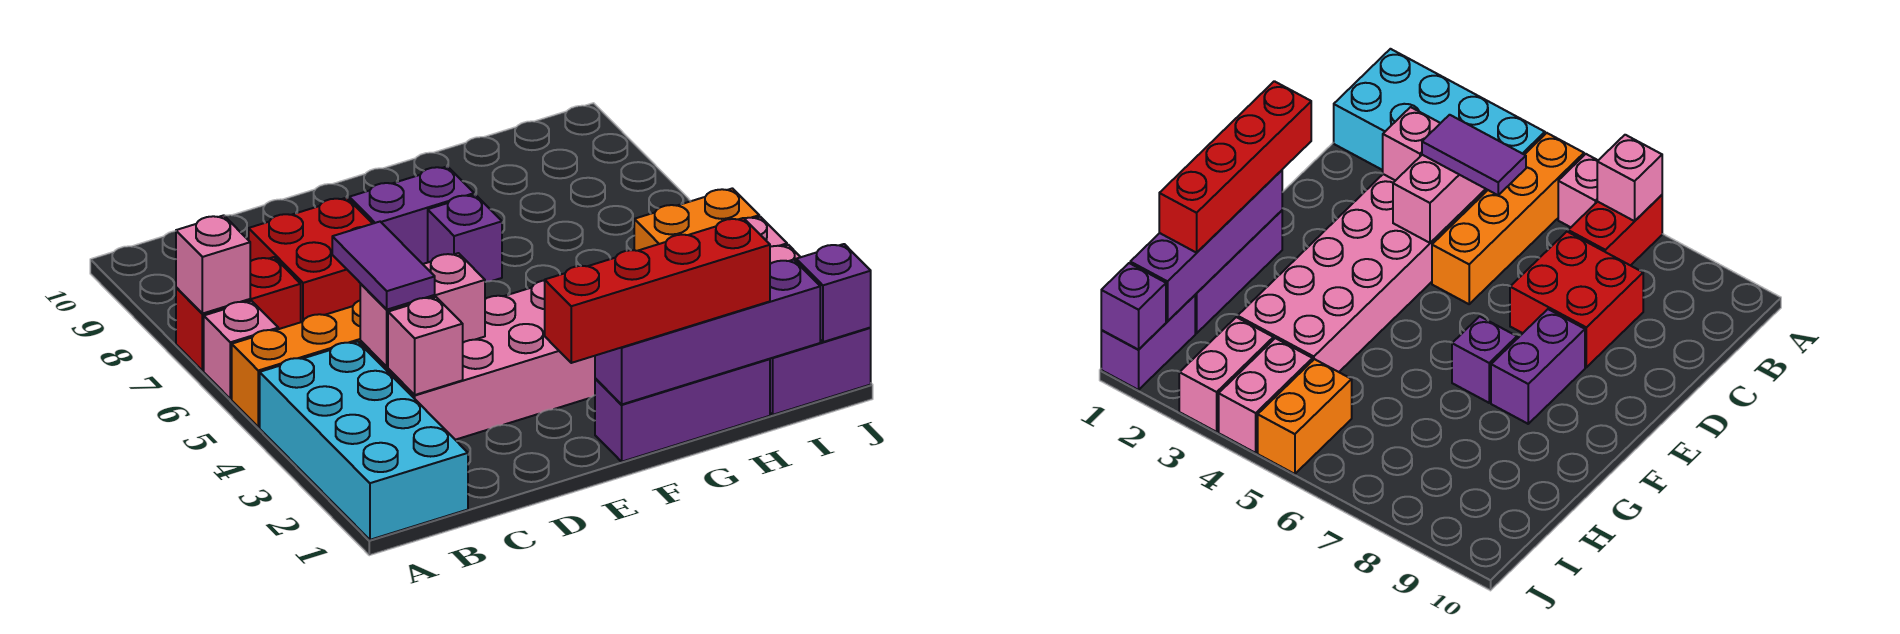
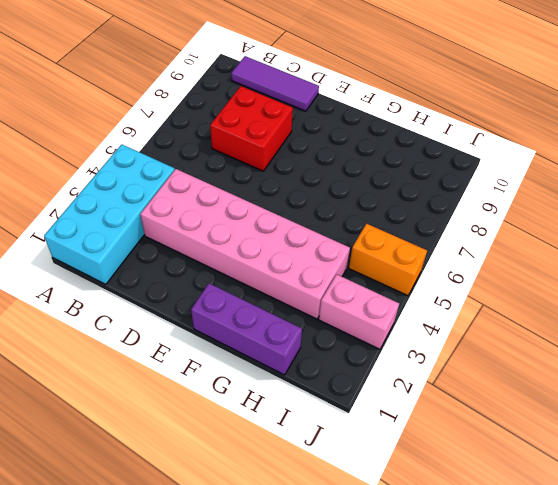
purple 1x3 tile [231,56,319,111] -> none
none -> orange 1x4 brick [232,301,361,427]
none -> pink 1x1 brick [204,301,278,399]
none -> red 1x2 brick [176,257,301,371]

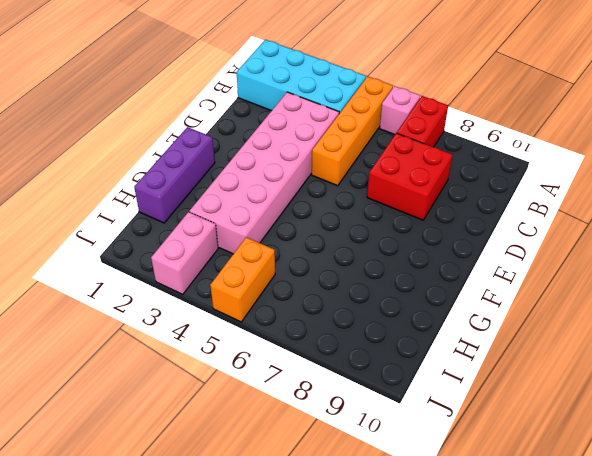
none -> purple 1x2 brick [349,166,474,264]
none -> purple 1x1 brick [428,195,502,282]
none -> purple 1x2 brick [770,328,871,415]

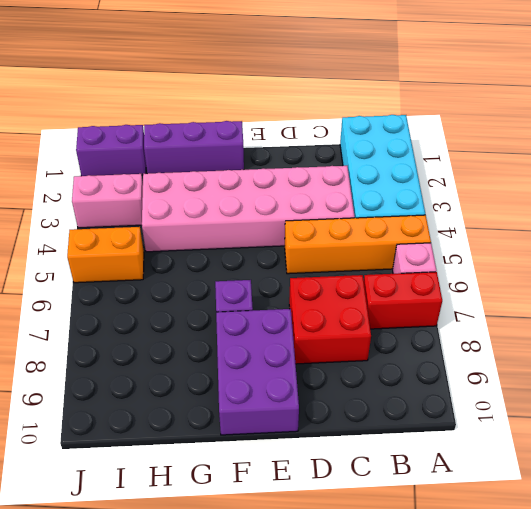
purple 2x3 brick [216,309,299,435] -> purple 1x2 brick [349,166,474,264]
none -> pink 1x2 brick [1219,338,1312,453]
none -> pink 1x1 brick [176,215,250,314]
none -> pink 1x1 brick [388,297,463,395]

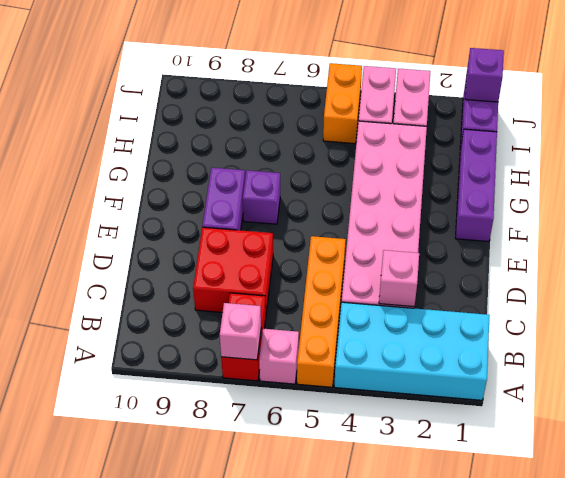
none -> pink 1x2 brick [360,253,485,367]
none -> purple 1x4 brick [595,259,820,404]
none -> purple 1x2 tile [332,222,435,310]

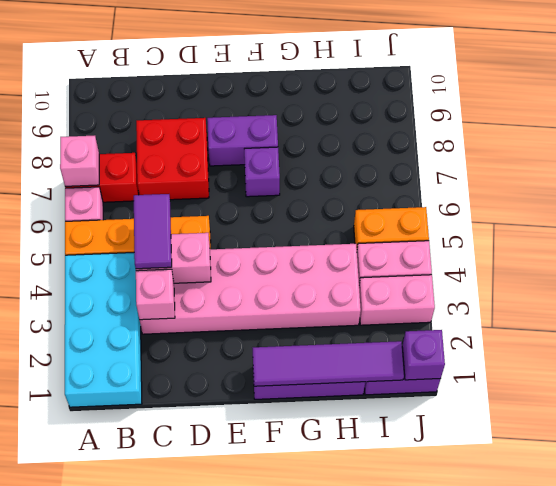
purple 1x4 tile [253,341,404,386] -> purple 1x4 brick [595,259,820,404]
none -> red 1x4 brick [545,218,770,363]

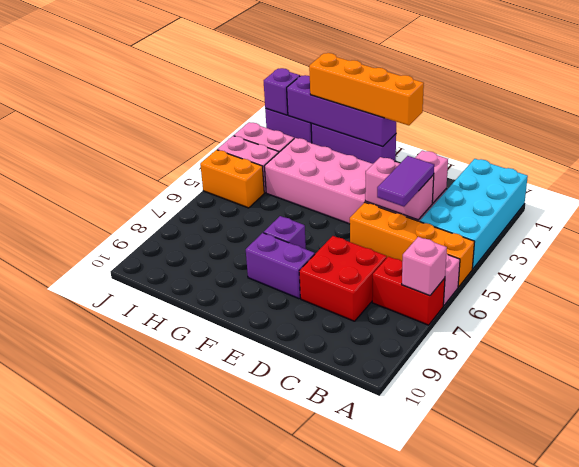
orange 1x4 brick [309,53,424,126] -> red 1x4 brick [545,218,770,363]

